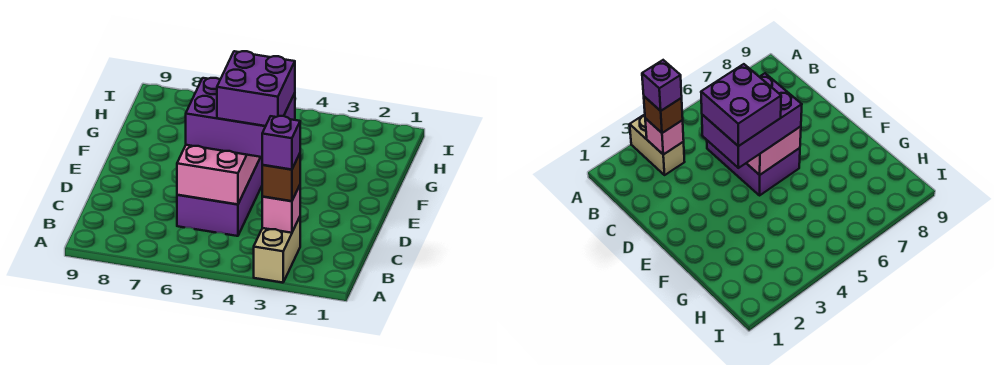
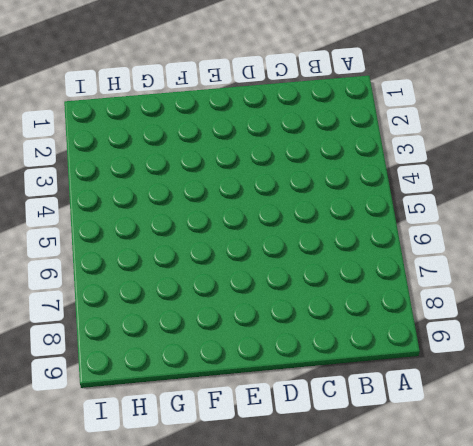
none -> tan 1x2 brick [254,217,300,283]
none -> purple 2x3 brick [177,157,262,236]

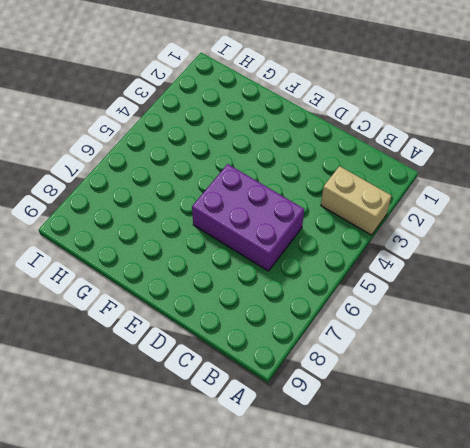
none -> pink 1x1 brick [262,185,300,233]
none -> pink 2x3 brick [177,145,260,204]

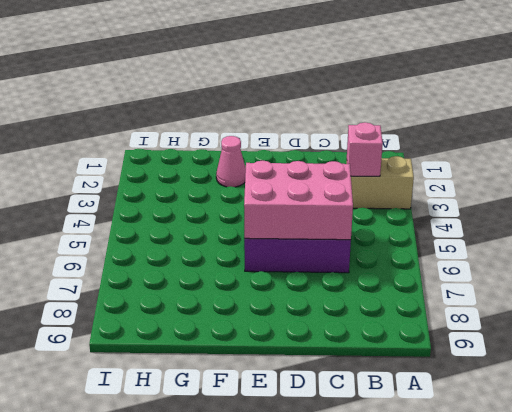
pink 1x1 cone [216,136,246,187] -> none
none -> brown 1x1 brick [262,154,300,201]
none -> purple 2x3 brick [186,78,295,157]

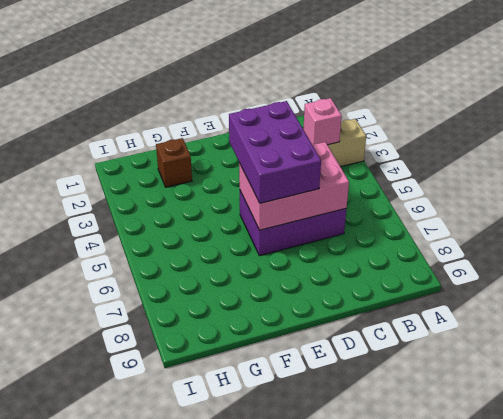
brown 1x1 brick [156,138,192,187] -> brown 1x1 brick moved to [262,154,300,201]
none -> purple 1x1 brick [262,116,300,170]
none -> purple 2x2 brick [217,51,295,126]

